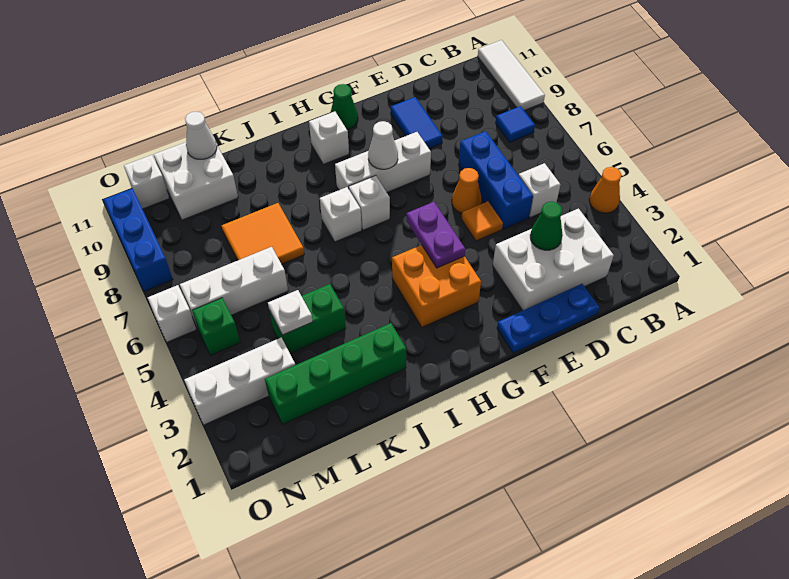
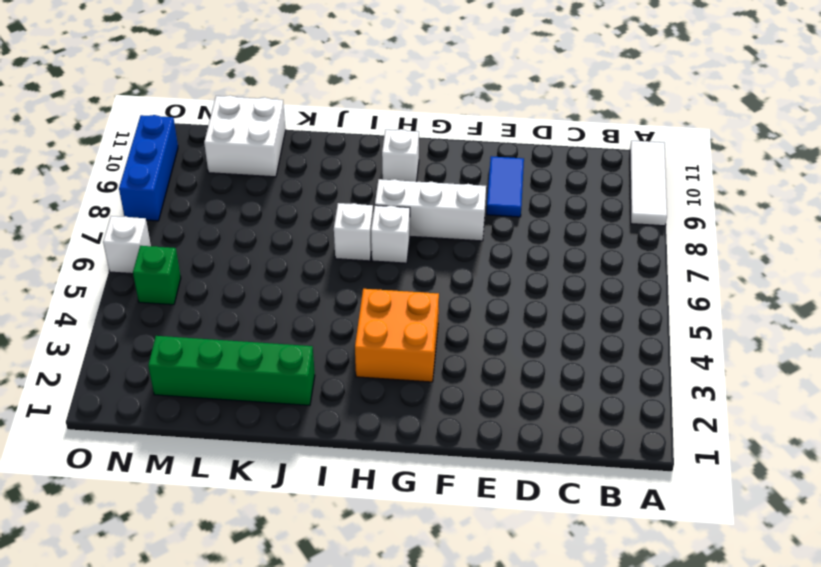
none -> orange 1x1 cone [589,167,621,213]
none -> blue 1x1 tile [496,106,535,142]
none -> white 2x3 brick [493,209,614,311]
none -> white 1x1 brick [519,163,560,218]

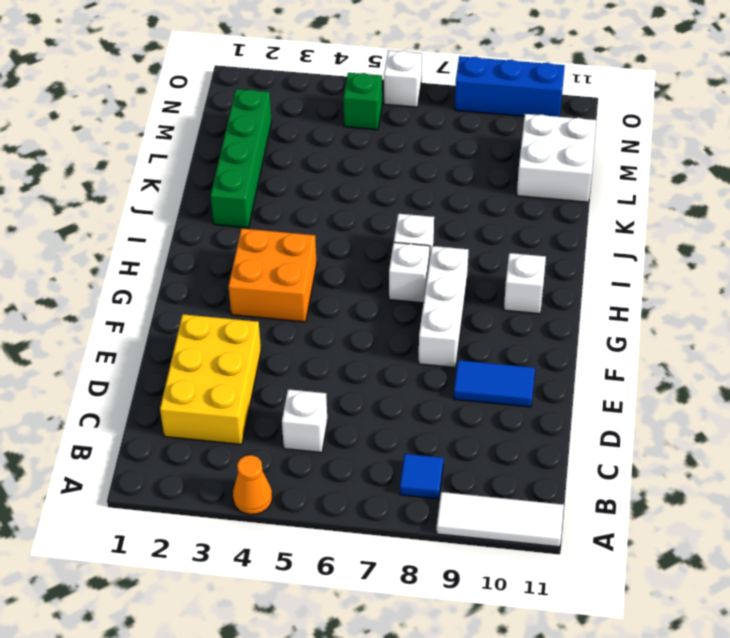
yellow 2x3 brick [160,314,261,445] -> white 2x3 brick [493,209,614,311]
none -> blue 1x3 plate [497,284,599,353]
none -> blue 1x3 brick [458,131,533,229]
none -> orange 1x1 tile [461,201,503,241]
none -> orange 1x1 cone [452,168,481,213]

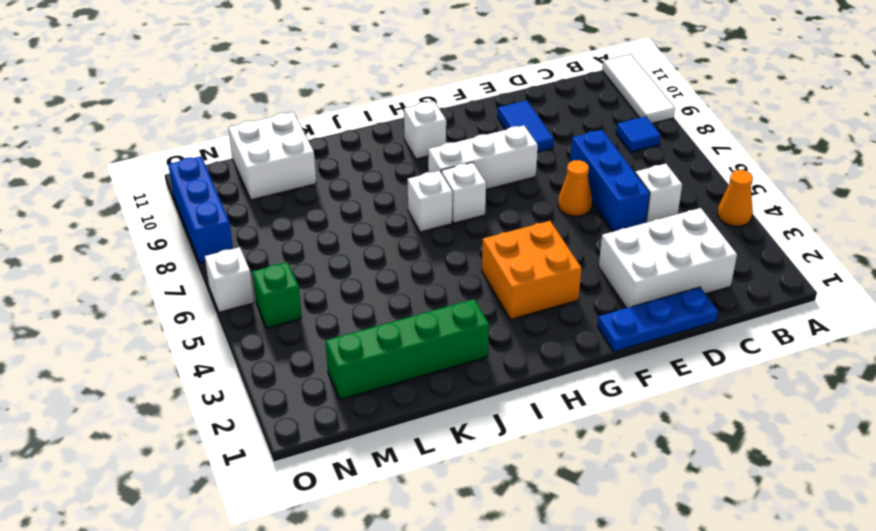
none -> orange 1x1 tile [461,201,503,241]
none -> green 1x1 cone [330,84,358,129]
none -> green 1x2 brick [269,284,346,353]
none -> orange 2x2 tile [222,203,304,264]

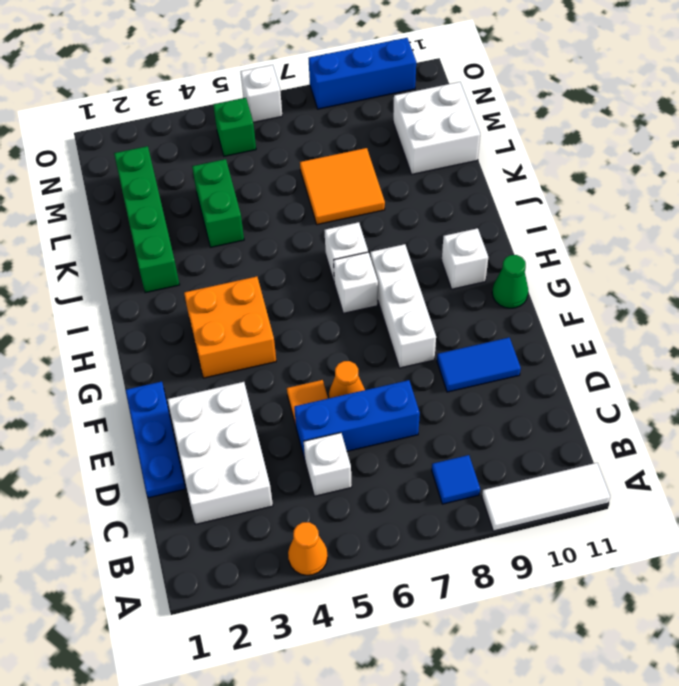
none -> white 1x3 brick [180,247,288,326]
none -> white 1x3 brick [185,338,295,425]
none -> white 1x1 brick [124,155,169,209]
none -> green 1x1 cone [530,202,563,250]

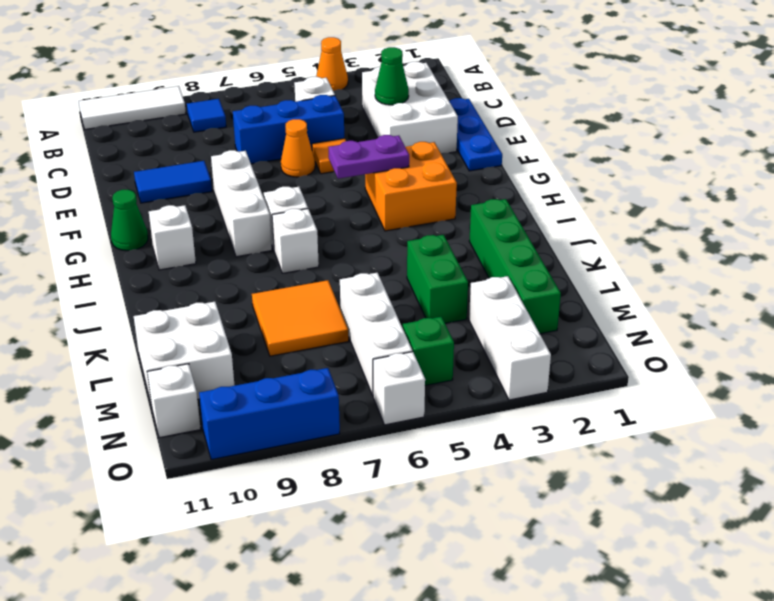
none -> white 1x1 cone [368,121,398,169]
none -> white 1x1 plate [268,290,313,335]
none -> white 1x1 cone [185,112,217,159]

